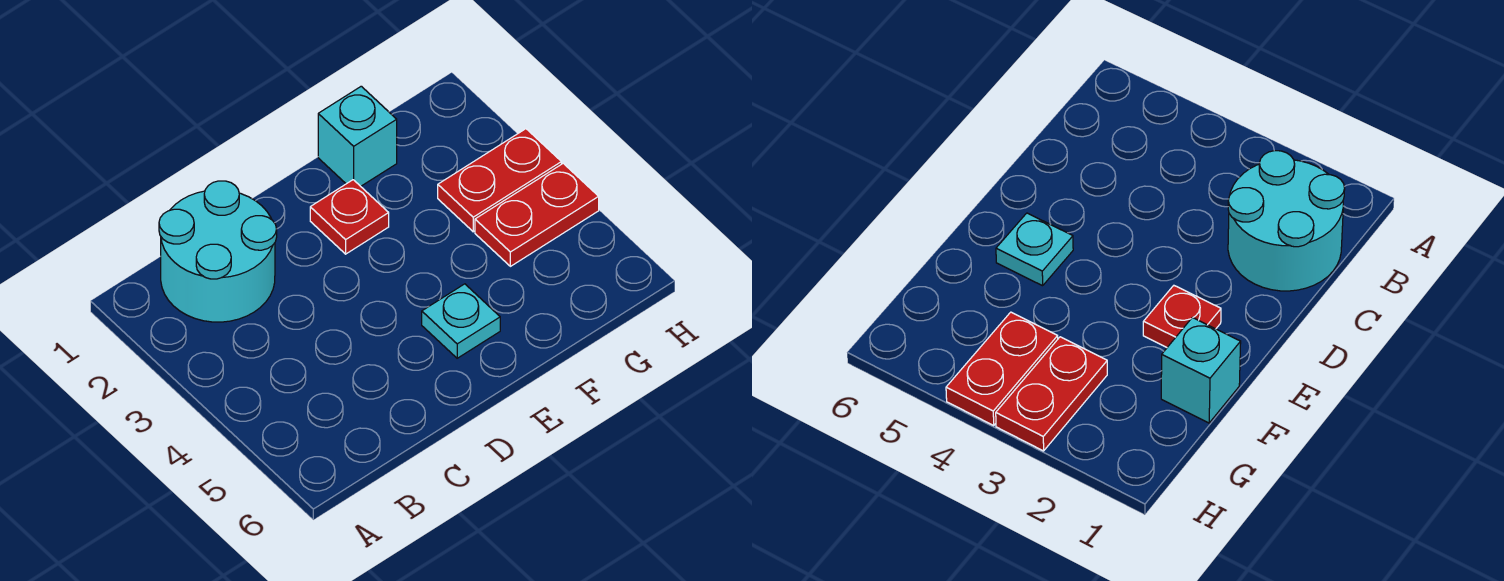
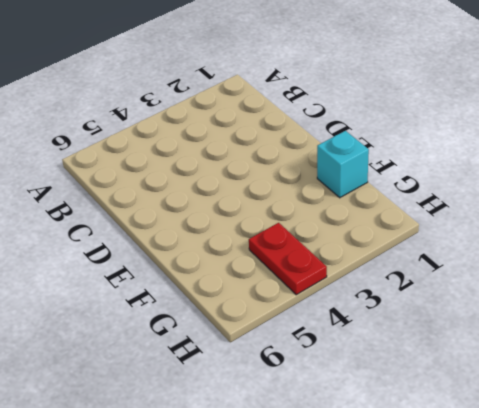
none -> cyan 2x2 round brick [159,181,277,322]
none -> red 1x1 plate [310,180,389,254]

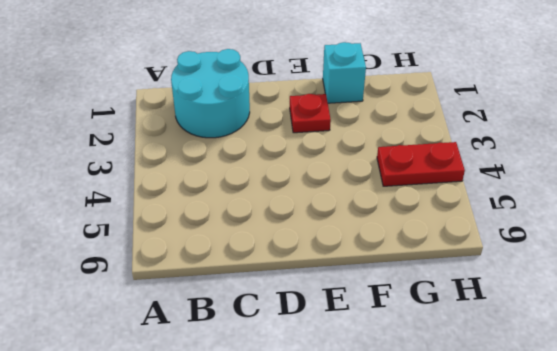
none -> cyan 1x1 plate [422,284,500,358]
none -> red 1x2 plate [438,129,561,232]

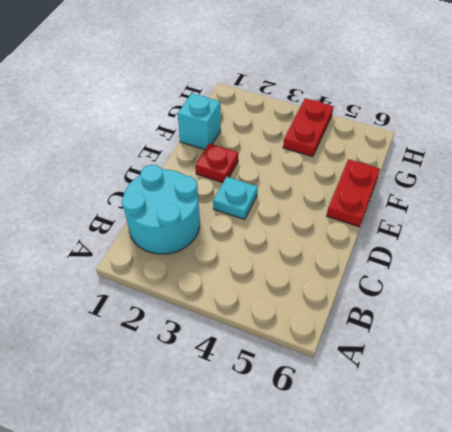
cyan 1x1 plate [213,177,258,219] -> cyan 1x1 plate moved to [422,284,500,358]
red 1x2 plate [327,159,380,227] -> red 1x2 plate moved to [438,129,561,232]

